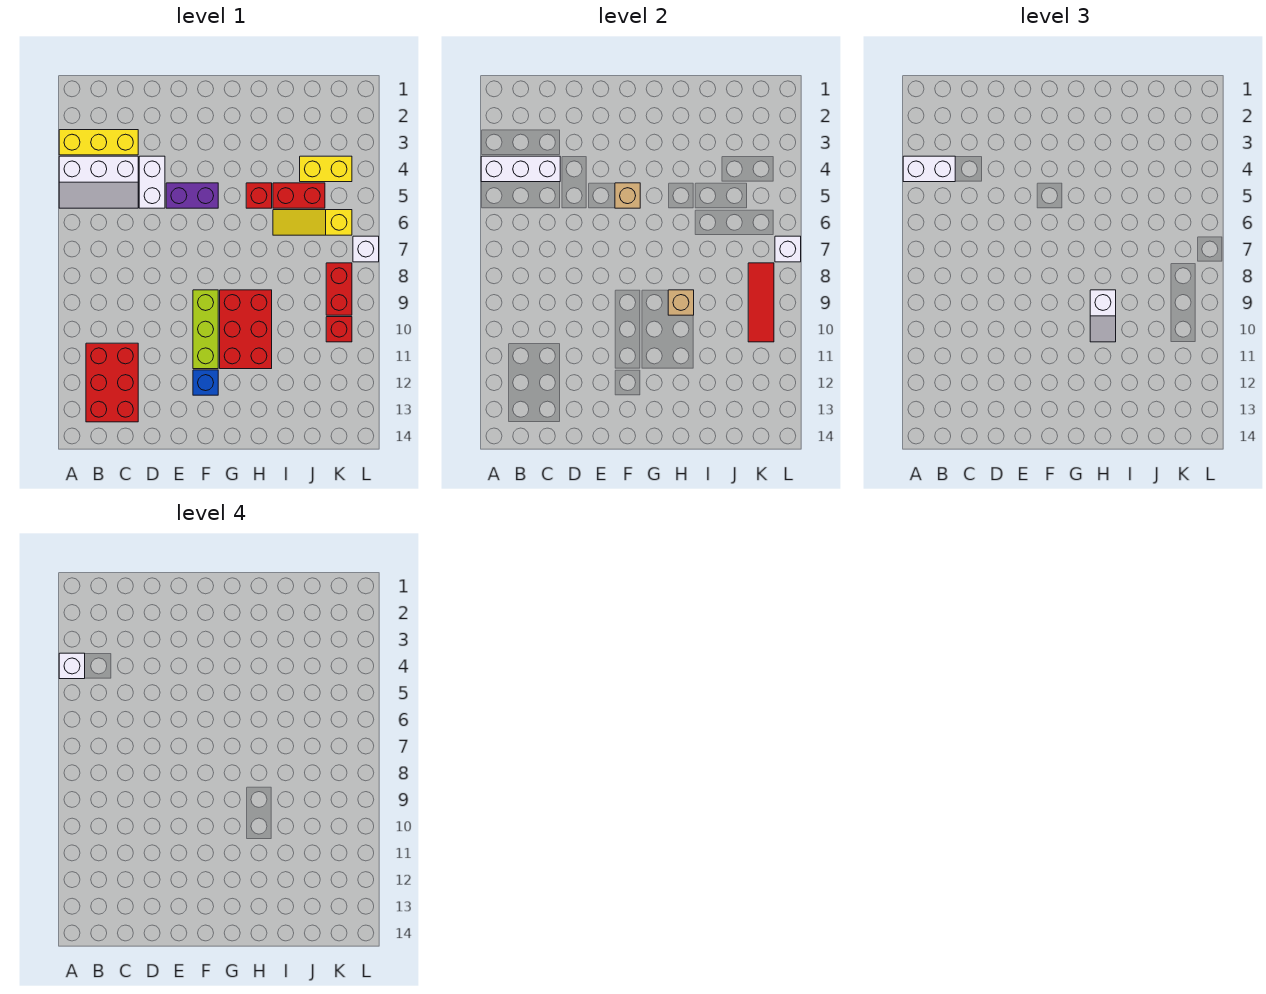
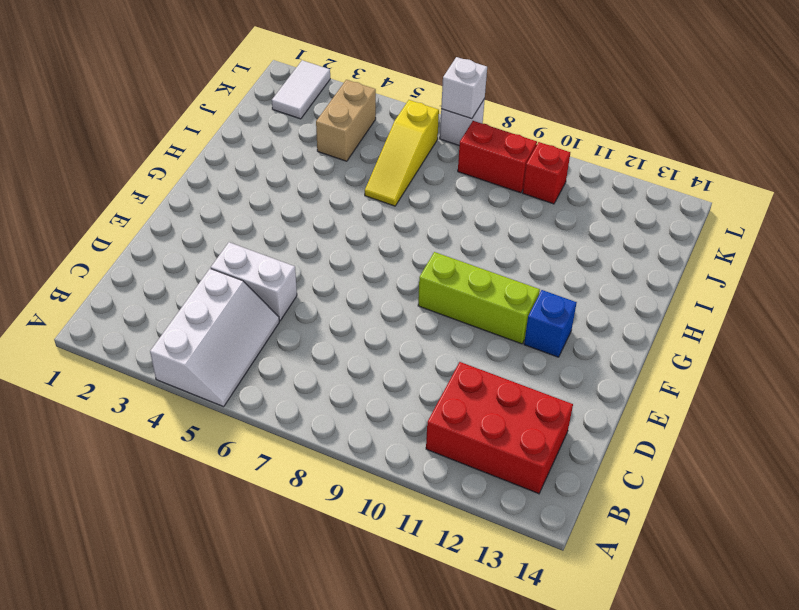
tan 1x2 brick [316,80,376,161] -> yellow 1x2 brick [300,156,352,182]
white 1x2 tile [272,60,330,119] -> none
none -> yellow 1x3 brick [59,130,138,155]
none -> purple 1x2 brick [166,183,218,208]
none -> red 2x3 brick [220,290,272,369]

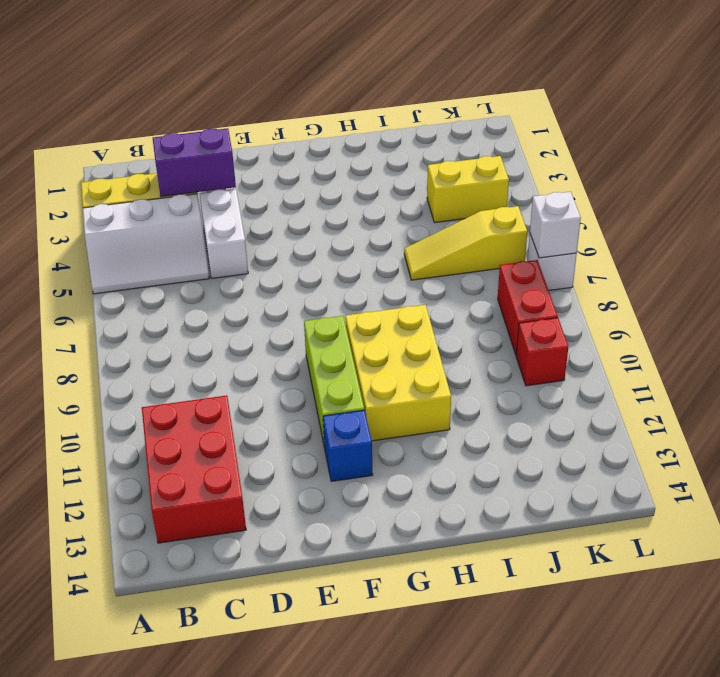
purple 1x2 brick [153,128,236,197] -> purple 1x2 brick moved to [166,183,218,208]
yellow 2x3 brick [345,305,451,441] -> red 2x3 brick [220,290,272,369]
none -> red 1x1 brick [246,183,272,208]
none -> red 1x2 brick [273,183,325,208]
none -> white 1x3 brick [481,156,560,182]

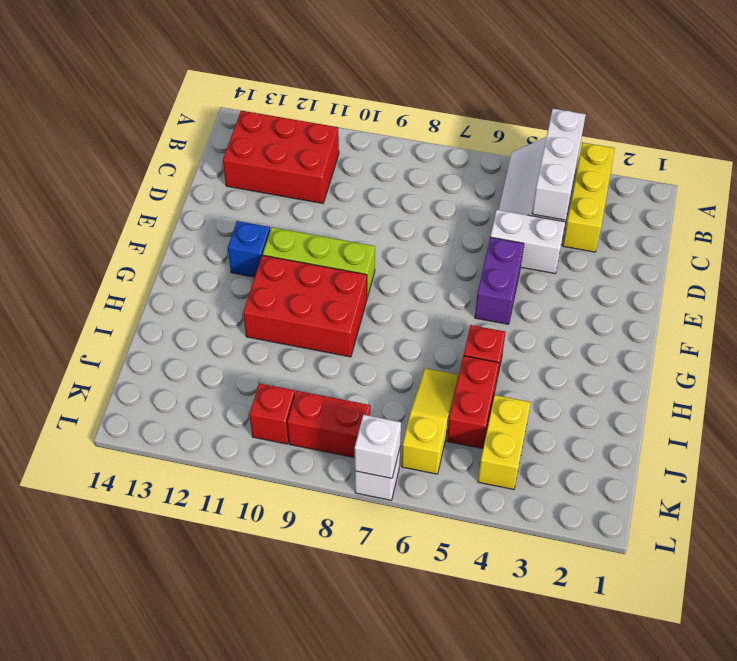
none -> tan 1x1 brick [615,183,640,208]
none -> tan 1x1 brick [668,290,694,315]
none -> red 1x3 tile [748,263,774,342]

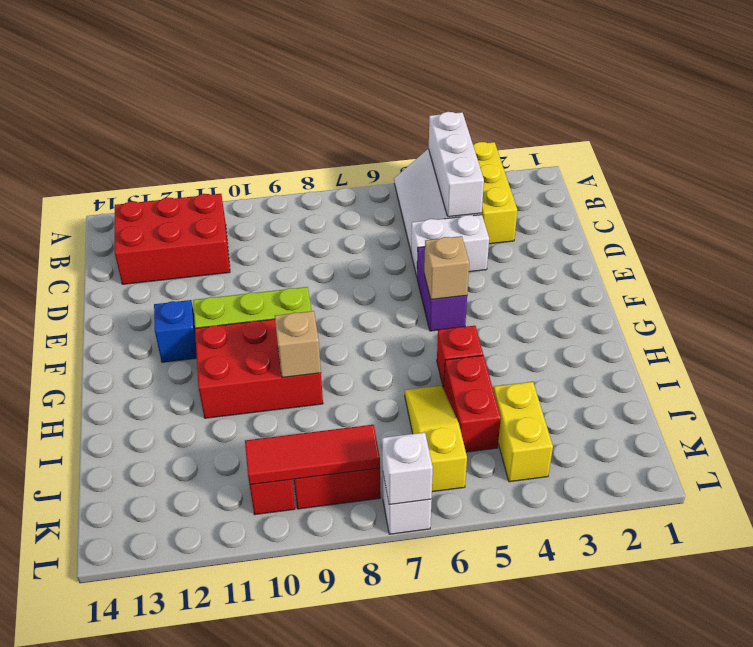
none -> white 1x2 brick [903,156,955,182]
none -> white 1x2 slope [1090,290,1116,342]
none -> white 1x1 brick [59,653,85,679]

